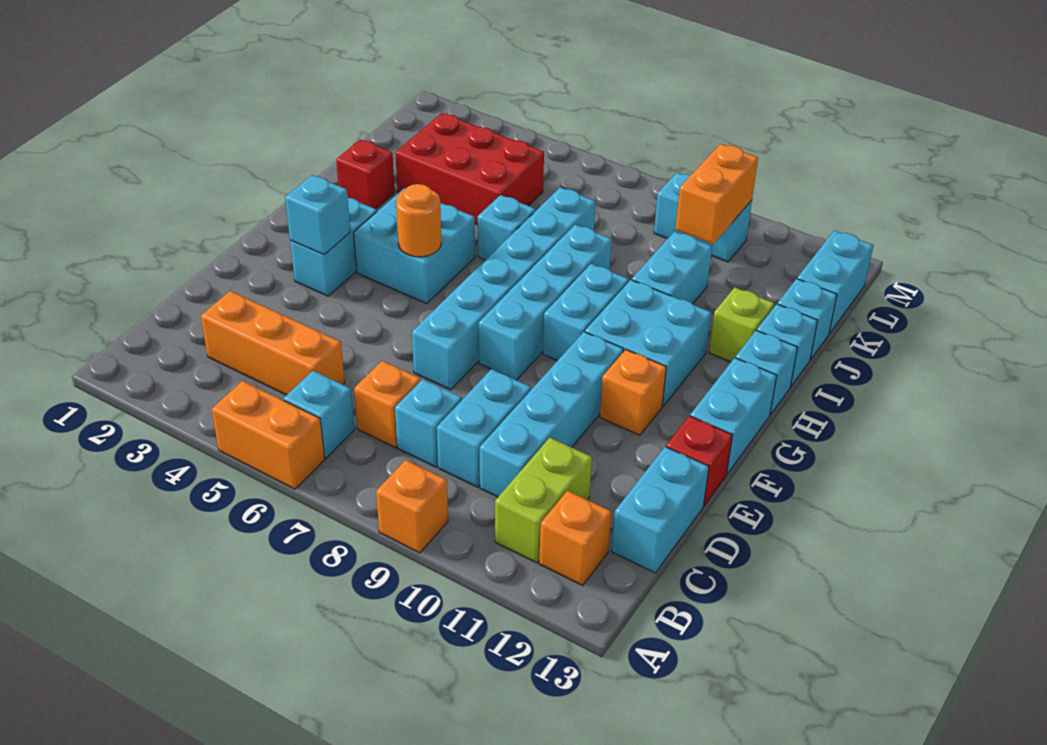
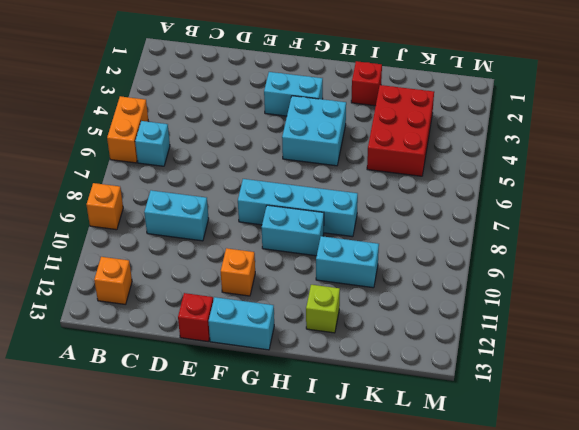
none -> lime 1x2 brick [495,438,592,563]
none -> orange 1x3 brick [201,291,345,395]
none -> orange 1x1 brick [354,361,421,448]
none -> cyan 1x1 brick [395,379,462,467]

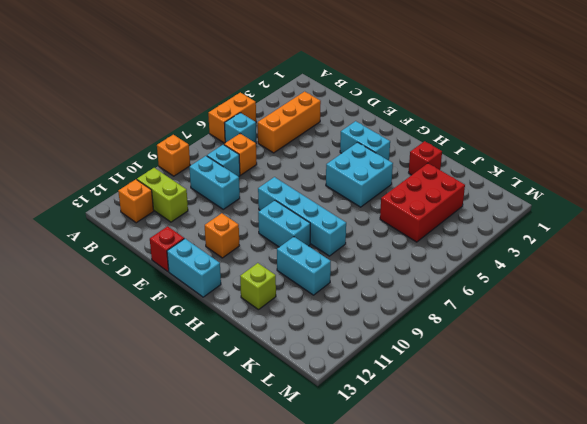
none -> cyan 1x4 brick [480,332,624,497]
none -> cyan 1x2 brick [612,447,709,573]
none -> cyan 1x6 brick [412,187,596,390]
none -> cyan 2x2 brick [585,280,711,406]

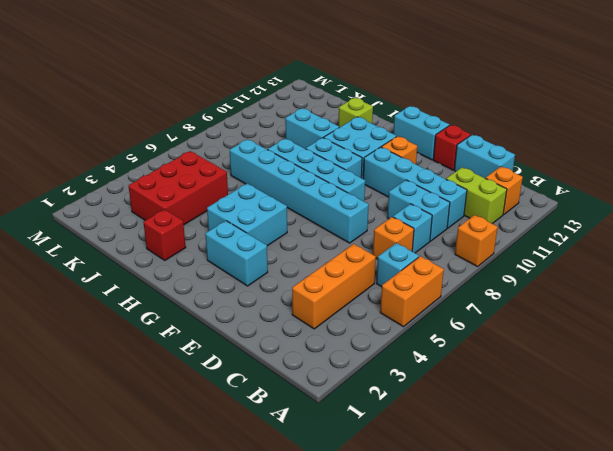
none -> cyan 1x1 brick [736,330,798,415]
none -> cyan 1x1 brick [478,195,536,260]
none -> cyan 1x1 brick [757,304,818,387]
none -> cyan 1x1 brick [778,279,837,360]

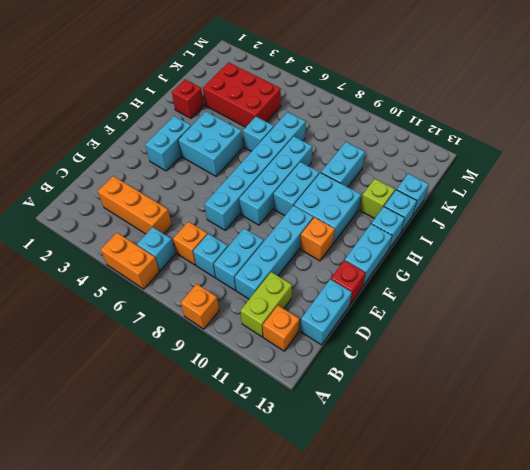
none -> cyan 1x2 brick [797,231,873,334]
none -> cyan 1x2 brick [654,173,752,262]
none -> cyan 1x1 brick [285,175,350,255]
none -> orange 1x1 round brick [396,184,441,257]

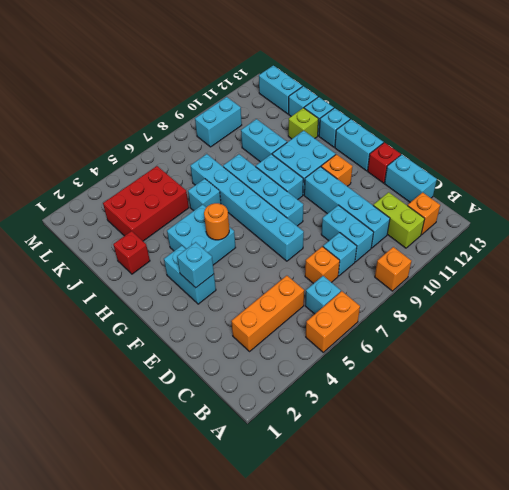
none -> orange 1x2 brick [676,144,758,244]

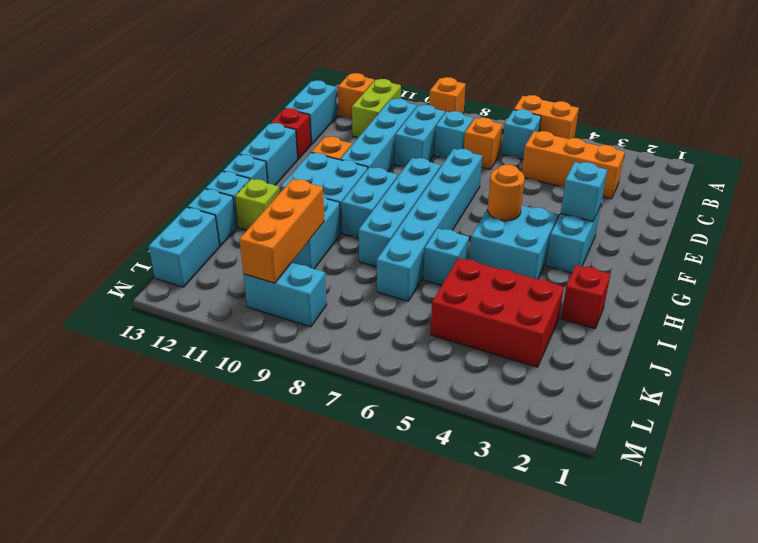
orange 1x3 brick [239,179,324,283] -> orange 1x2 brick [676,144,758,244]

